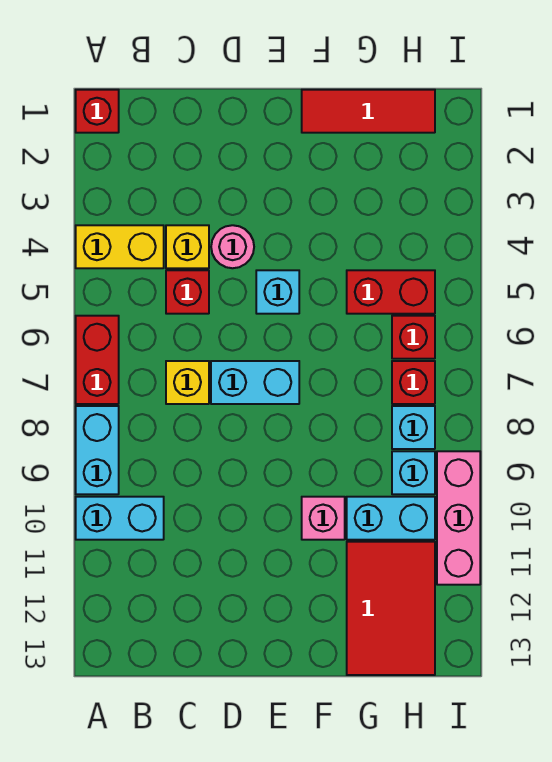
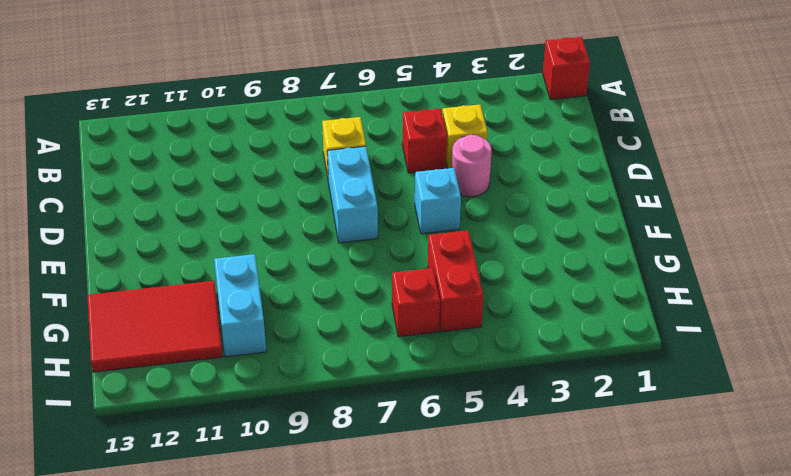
none -> yellow 1x2 brick [76,225,164,268]
none -> red 1x2 brick [76,316,119,404]
none -> cyan 1x2 brick [76,406,119,494]

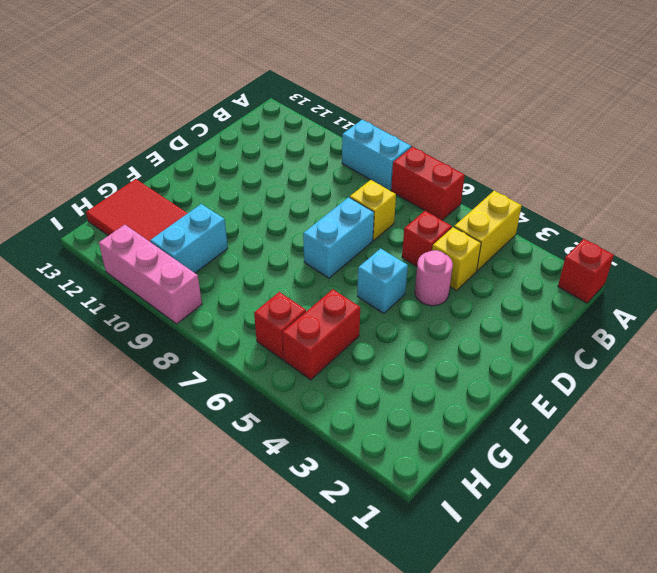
none -> cyan 1x2 brick [76,497,164,540]
none -> red 1x3 tile [302,90,435,133]
none -> pink 1x1 brick [302,497,345,540]

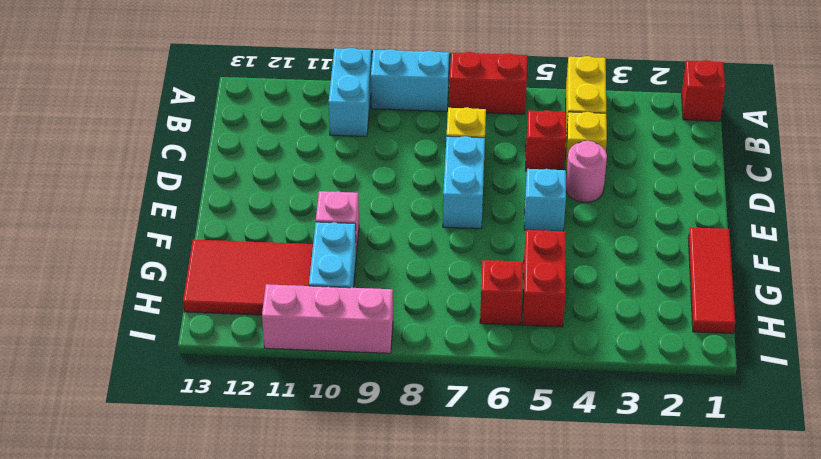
none -> red 1x1 brick [392,361,435,404]
none -> cyan 1x1 brick [392,406,435,449]
none -> cyan 1x1 brick [392,451,435,494]

